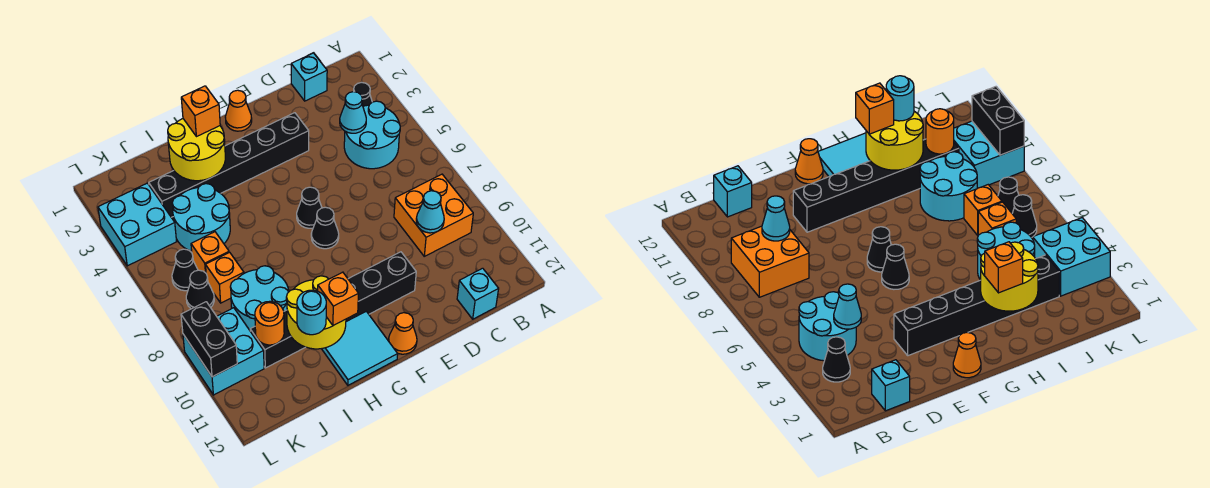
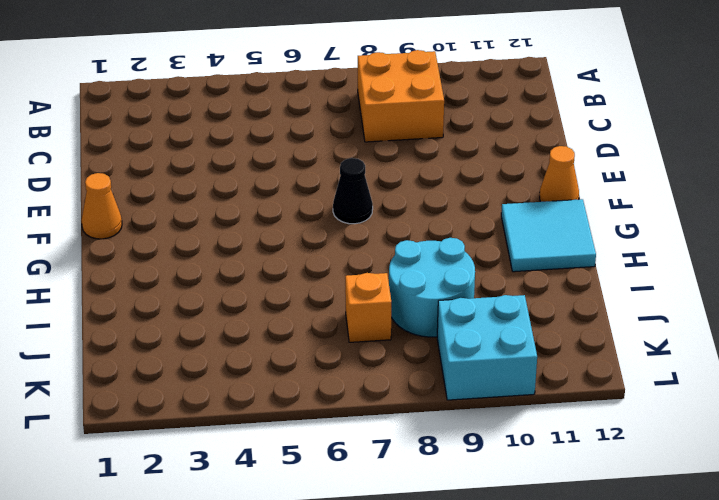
none -> black 1x1 cone [354,82,372,106]
none -> cyan 2x2 round brick [344,101,400,169]
none -> cyan 1x1 brick [291,53,327,101]

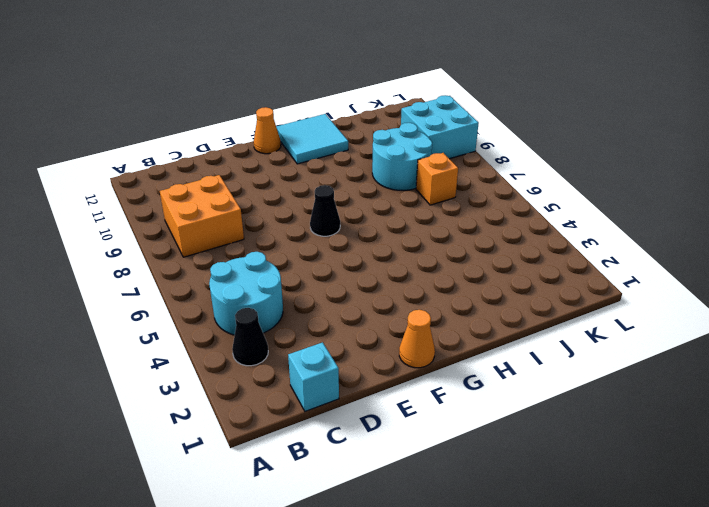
none -> cyan 1x1 brick [457,268,499,319]
none -> black 1x6 brick [149,113,309,217]
none -> black 1x6 brick [250,252,416,368]

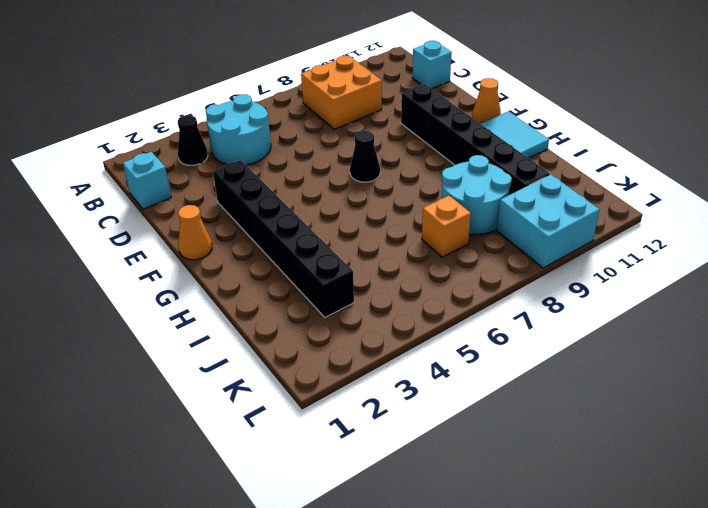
none -> black 1x1 cone [297,187,322,228]
none -> cyan 2x2 round brick [172,184,230,251]
none -> orange 1x1 brick [191,232,229,273]

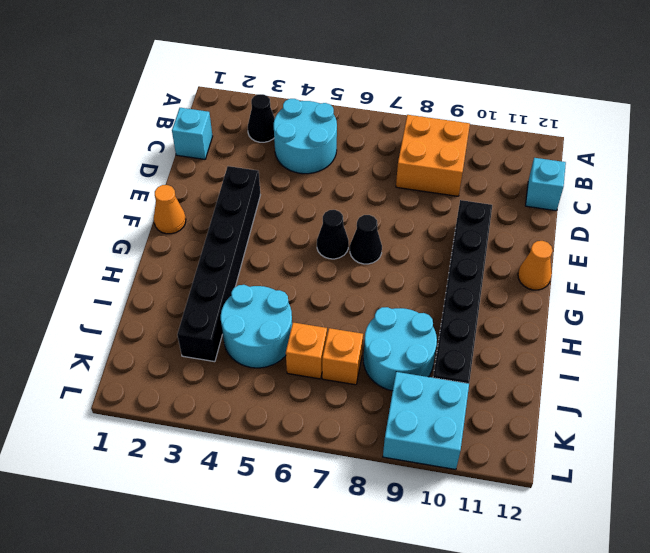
none -> cyan 2x2 tile [322,311,398,385]
none -> cyan 2x2 brick [98,183,177,266]
none -> black 1x1 cone [172,249,198,291]

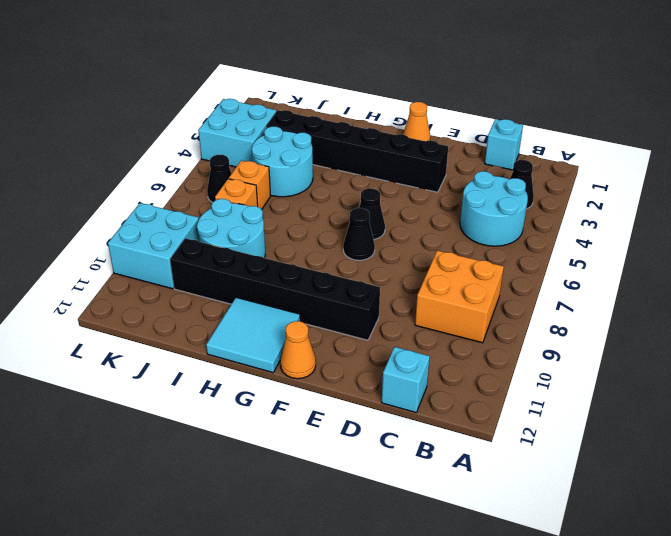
none -> black 1x1 cone [186,270,214,309]
none -> cyan 1x1 cone [340,92,366,133]
none -> cyan 1x1 cone [416,191,444,233]

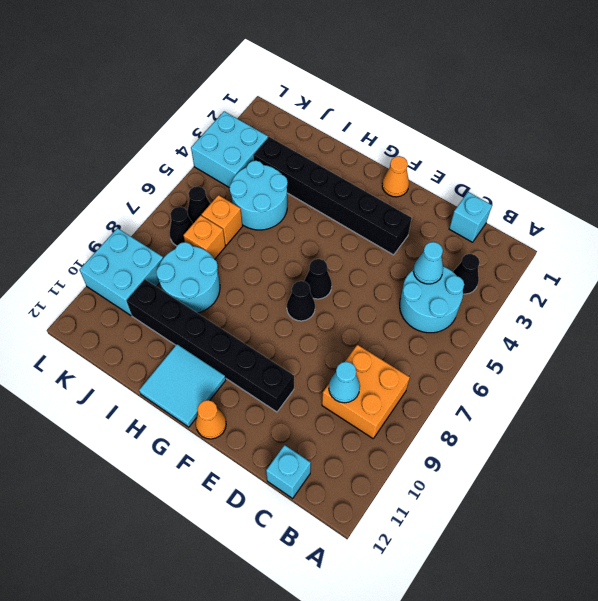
none -> yellow 2x2 round brick [168,119,225,181]
none -> yellow 2x2 round brick [286,276,346,349]
none -> orange 1x1 round brick [255,301,284,345]

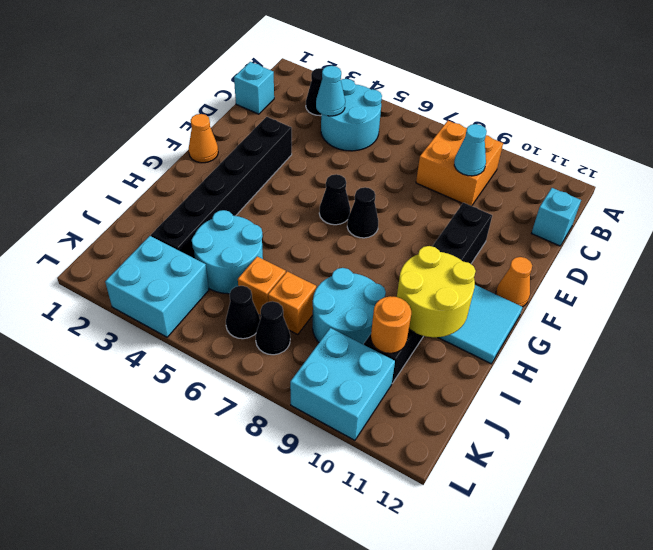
none -> yellow 2x2 round brick [168,119,225,181]
none -> black 1x2 brick [181,302,237,377]
none -> orange 1x1 brick [181,86,220,137]

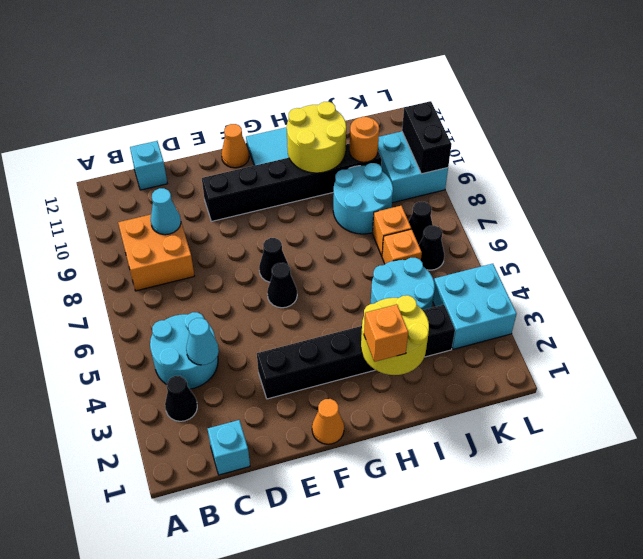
none -> orange 1x1 brick [318,272,359,326]
none -> cyan 1x1 round brick [297,290,326,335]

